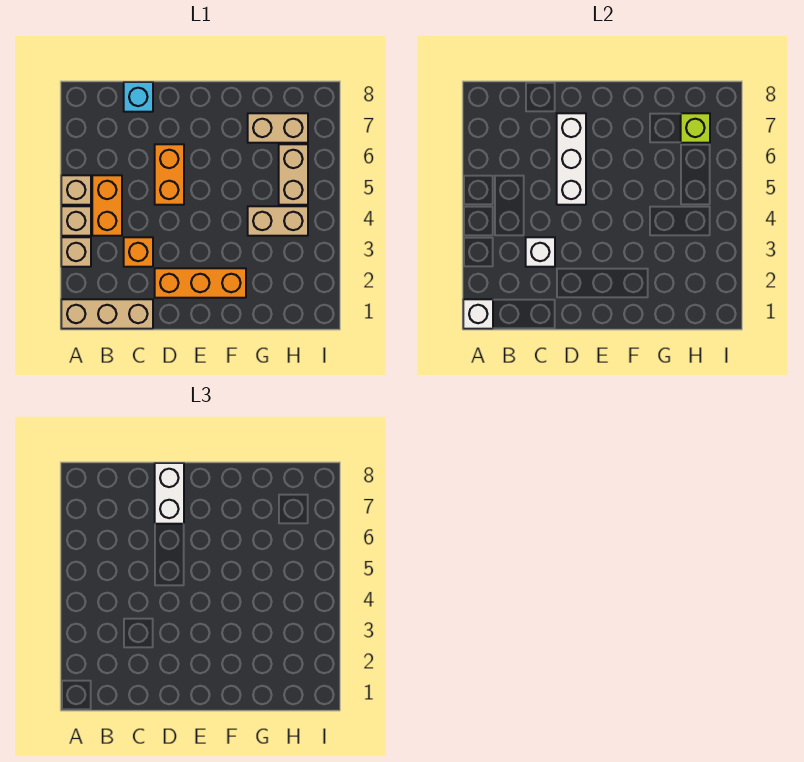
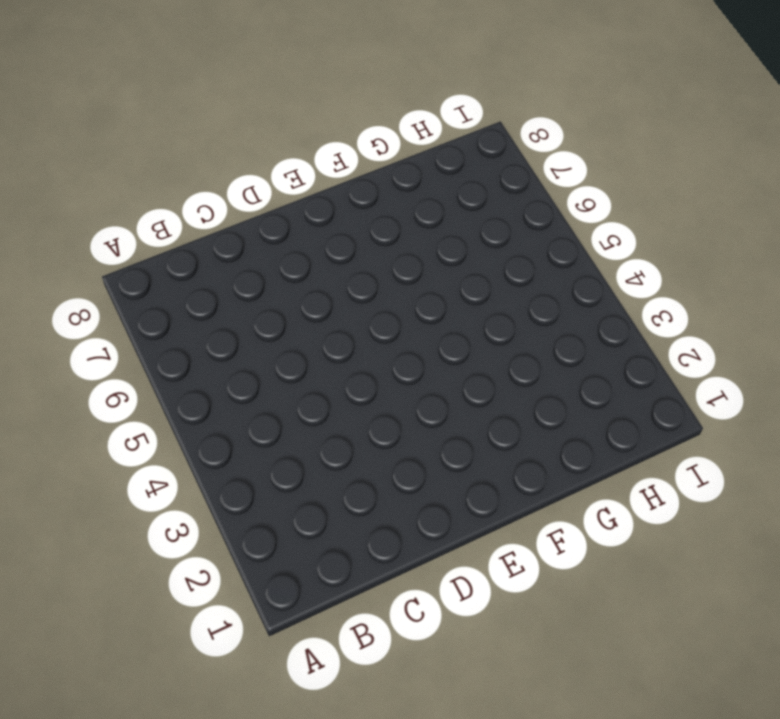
none -> tan 1x3 brick [61,299,153,329]
none -> tan 1x1 brick [61,237,91,267]
none -> tan 1x1 brick [61,206,91,236]

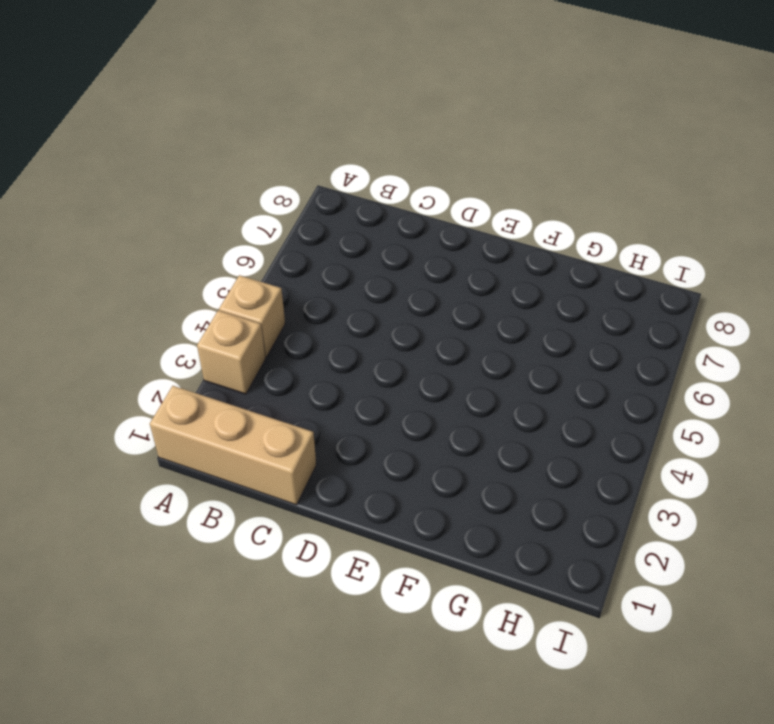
none -> tan 1x1 brick [61,175,91,205]
none -> orange 1x2 brick [92,175,122,236]
none -> orange 1x1 brick [124,237,153,267]

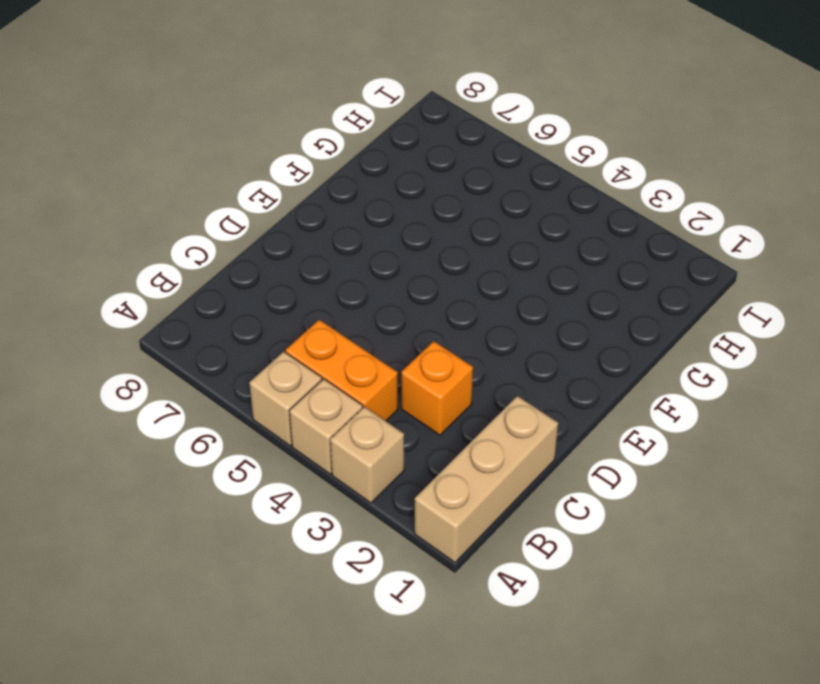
none -> cyan 1x1 brick [124,82,153,112]
none -> orange 1x3 brick [155,268,246,298]
none -> orange 1x2 brick [155,144,184,205]

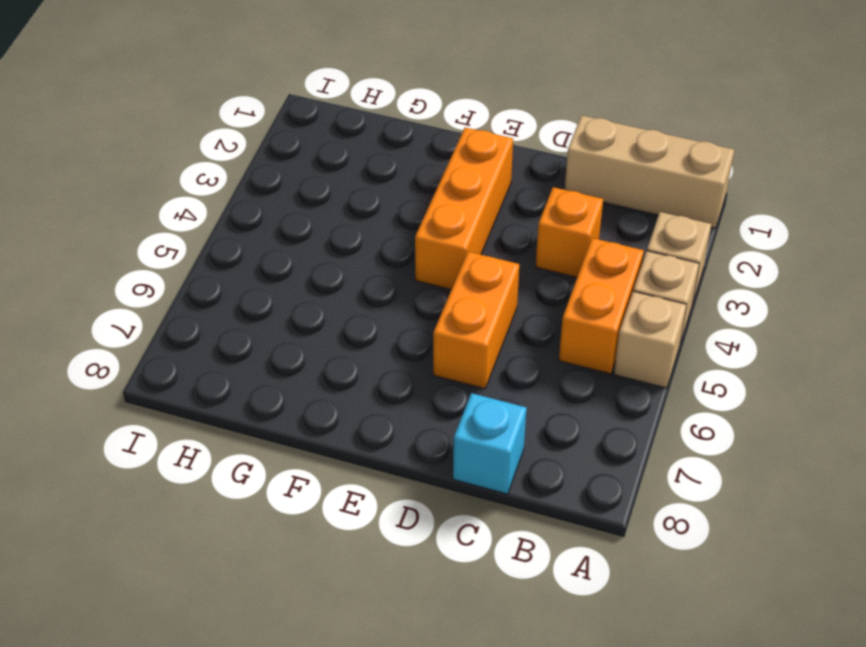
orange 1x3 brick [415,128,513,290] -> orange 1x3 brick turned to [155,268,246,298]
none -> tan 1x2 brick [248,206,308,236]
none -> tan 1x2 brick [248,113,308,143]
none -> tan 1x2 brick [279,144,308,205]

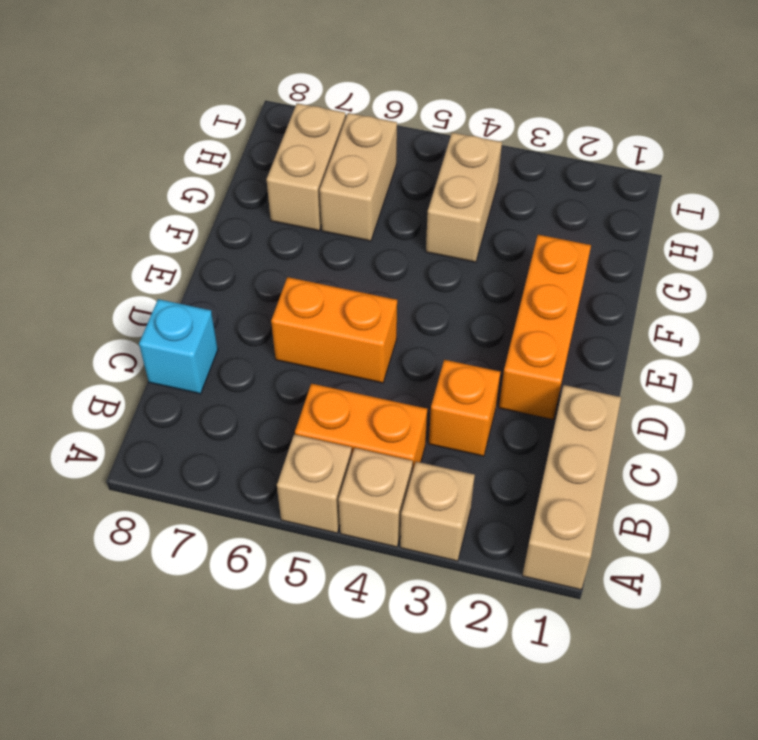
tan 1x2 brick [320,113,397,241] -> tan 1x2 brick turned to [279,144,308,205]
none -> white 1x1 brick [463,299,493,329]
none -> white 1x1 brick [526,237,555,267]
none -> white 1x3 brick [557,113,586,205]

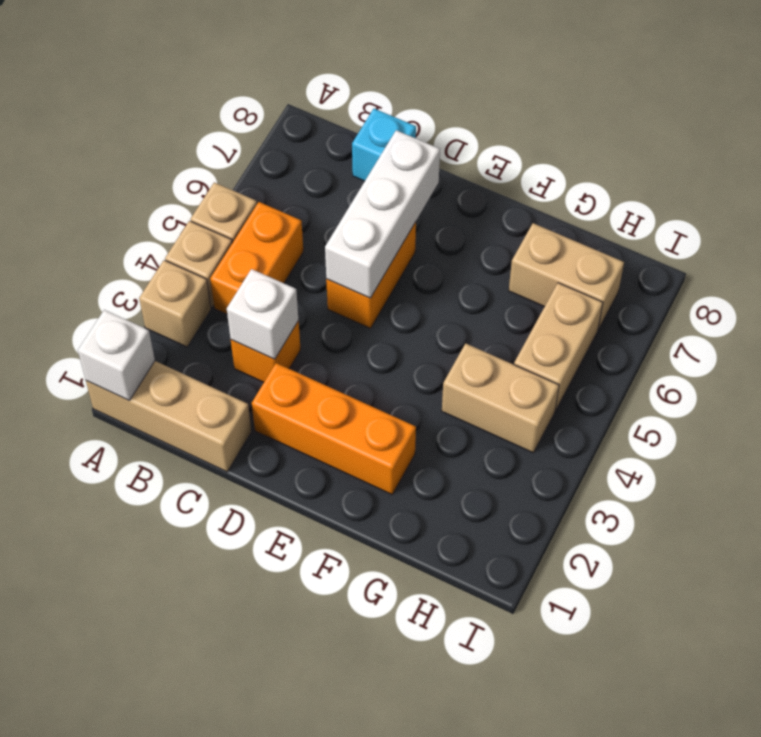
none -> lime 1x1 brick [681,113,710,143]
none -> white 1x2 brick [155,463,184,524]

